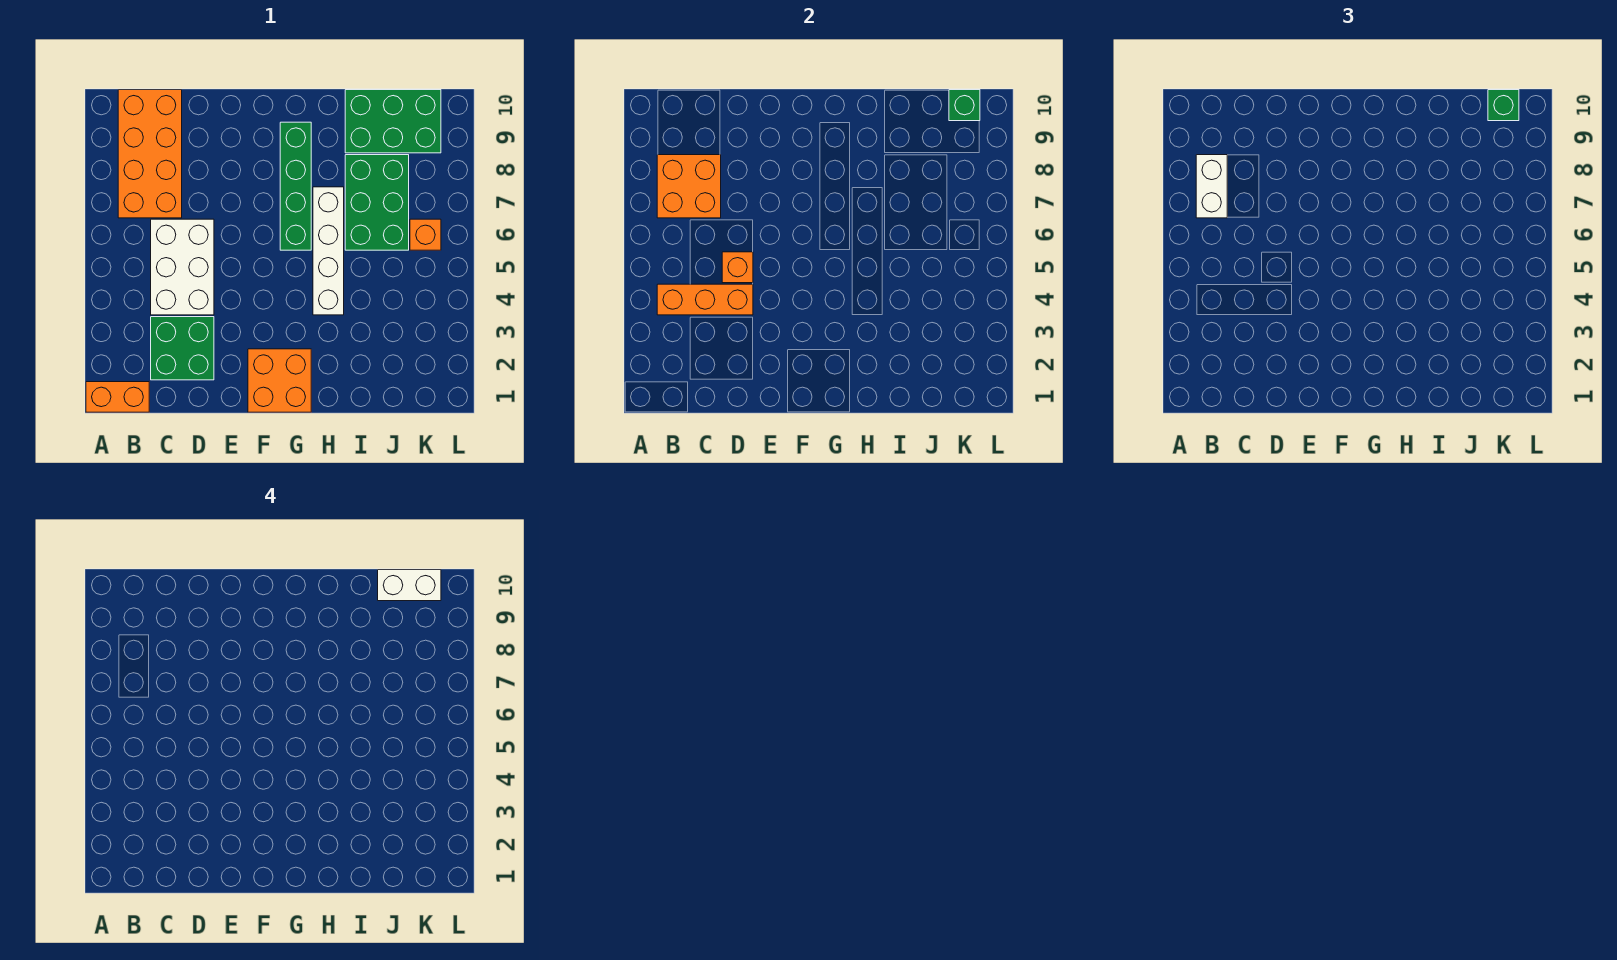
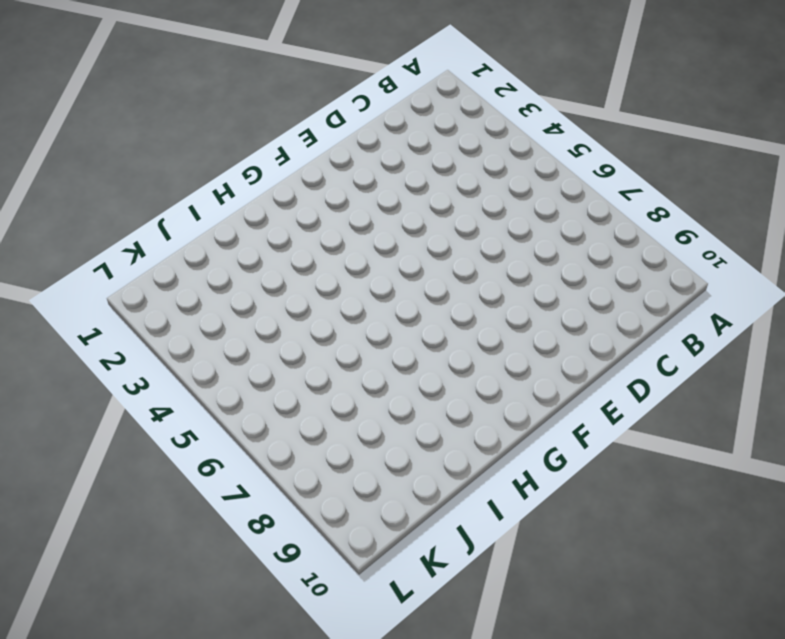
none -> orange 1x2 brick [86,382,149,412]
none -> orange 2x4 brick [118,90,182,218]
none -> green 2x2 brick [151,317,214,380]

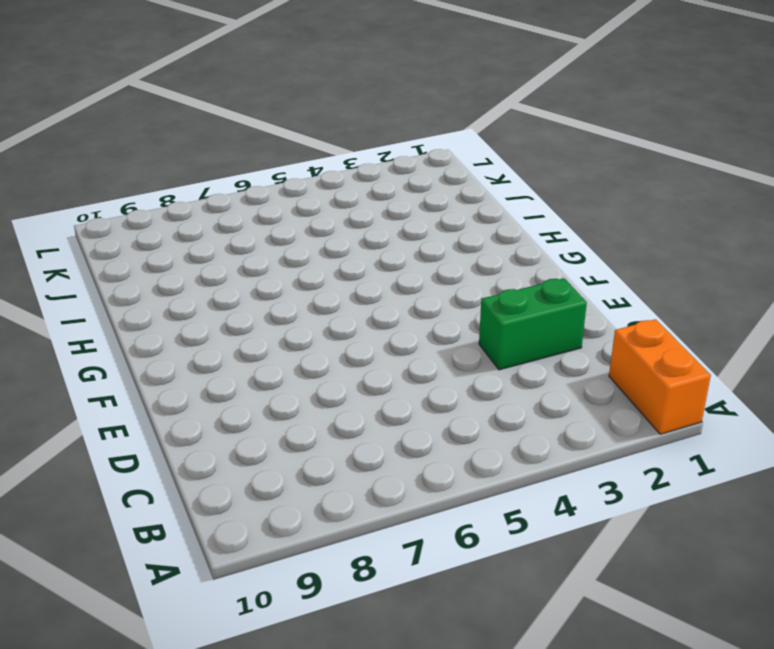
green 1x2 brick [479,278,587,370] -> green 2x2 brick [151,317,214,380]
none -> orange 2x4 brick [118,90,182,218]
none -> white 2x3 brick [151,219,214,315]
none -> orange 2x2 brick [248,349,311,412]

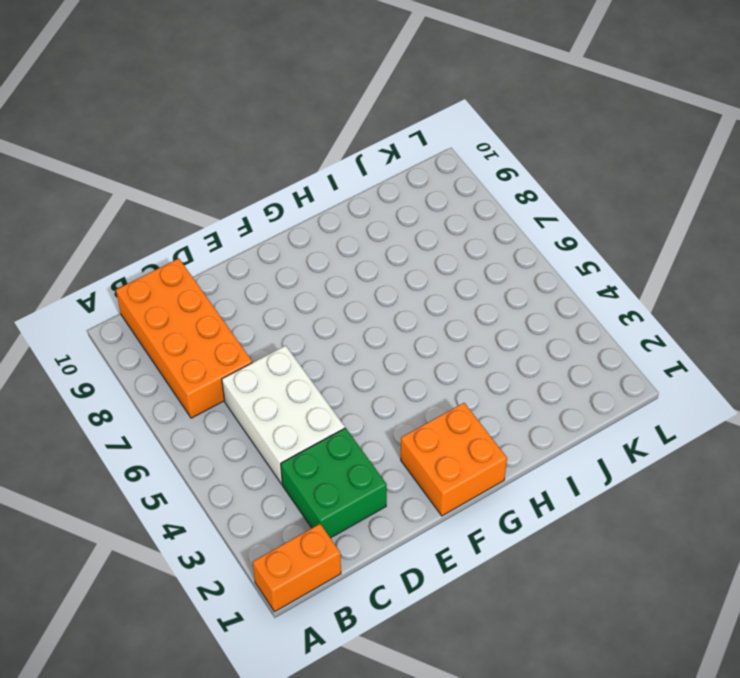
none -> green 1x4 brick [280,122,311,250]
none -> white 1x4 brick [313,187,344,315]
none -> green 2x3 brick [345,155,409,250]

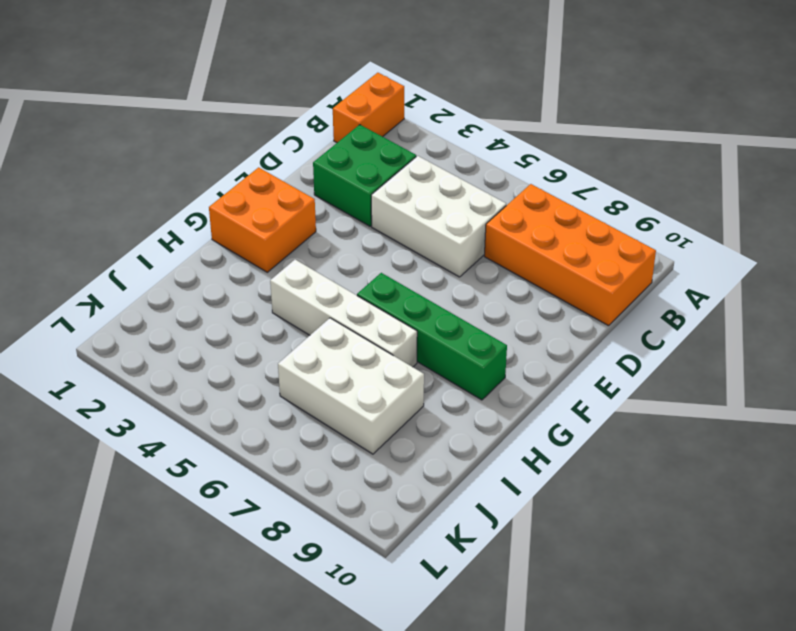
white 2x3 brick [278,318,424,454] -> green 2x3 brick [345,155,409,250]
none -> green 2x3 brick [345,90,441,153]
none -> orange 1x1 brick [410,219,441,250]
none -> orange 1x3 brick [657,284,753,315]

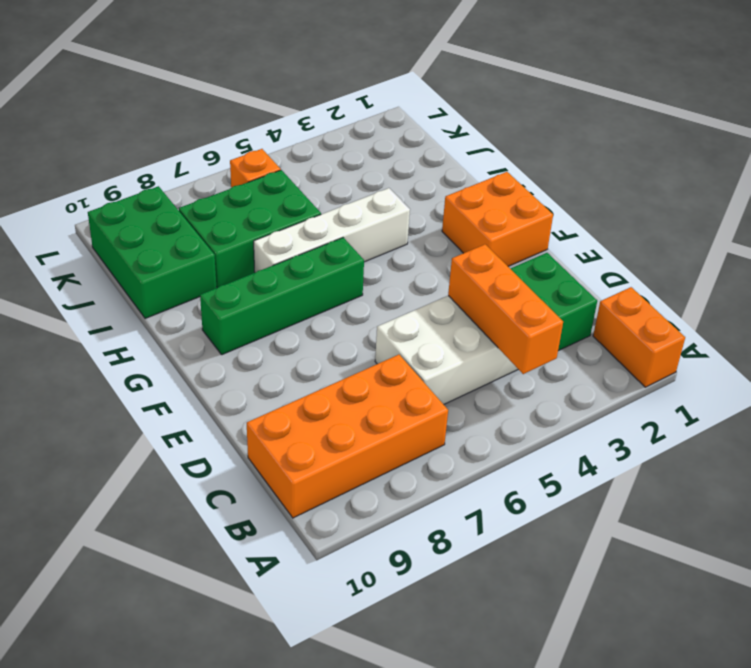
none -> orange 2x2 brick [657,155,721,218]
none -> orange 1x1 brick [722,252,753,283]
none -> green 1x1 brick [949,90,980,121]

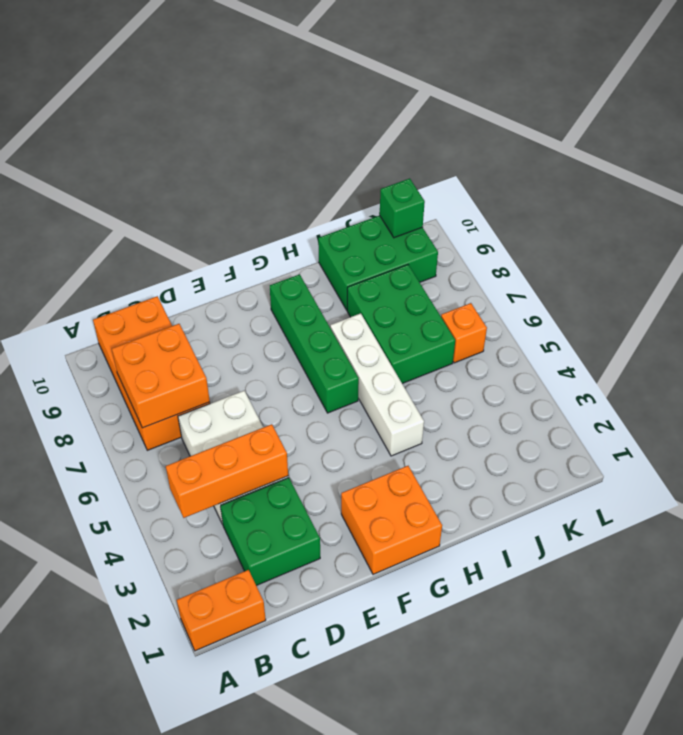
none -> orange 1x1 brick [722,252,753,283]
none -> white 1x2 brick [1196,155,1227,218]
none -> green 1x1 brick [1488,90,1519,121]

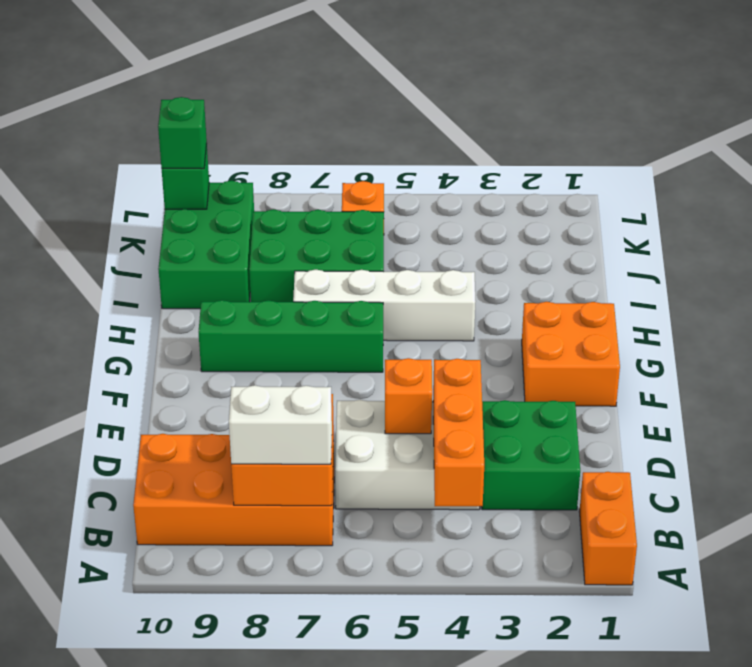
none -> white 1x2 brick [378,570,441,601]

